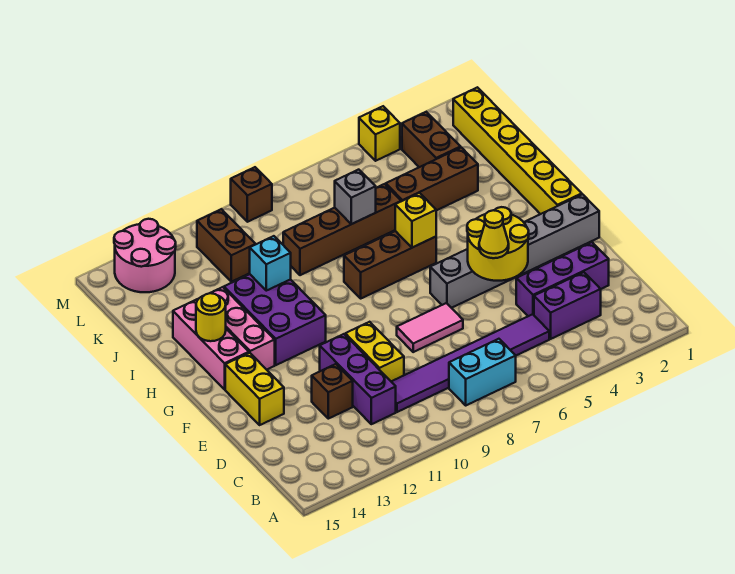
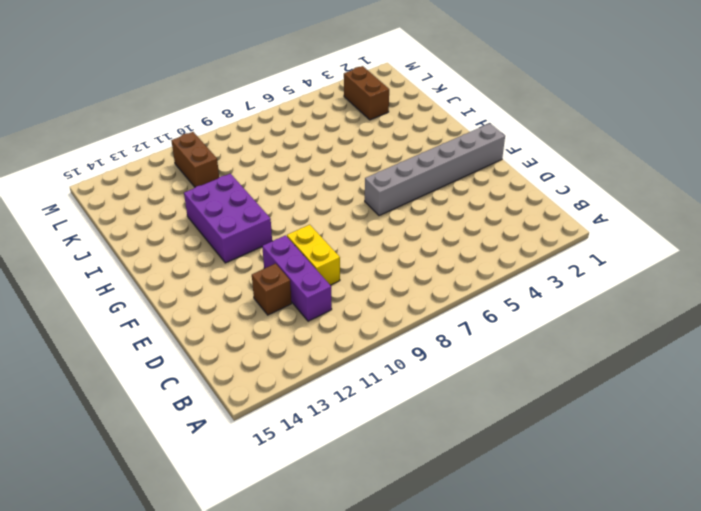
none -> cyan 1x2 brick [449,339,516,405]
none -> purple 1x2 brick [534,272,601,339]
none -> purple 1x6 tile [391,314,549,412]

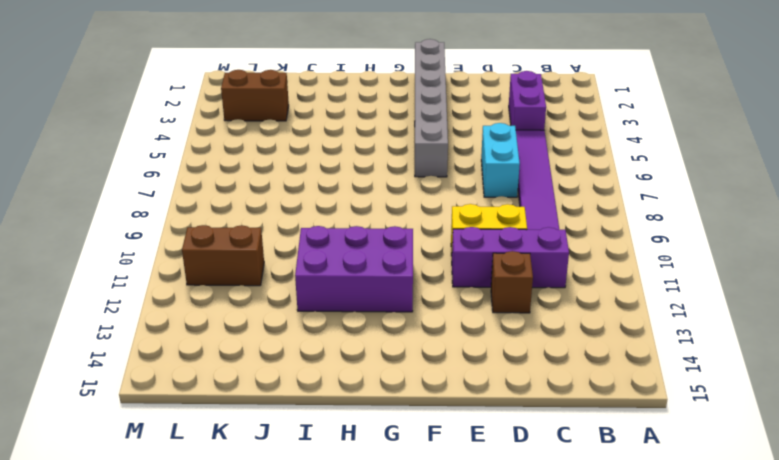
cyan 1x2 brick [481,123,520,197] -> cyan 1x2 brick moved to [449,339,516,405]
none -> purple 1x3 brick [516,242,609,316]
none -> pink 1x2 tile [397,303,463,352]
none -> yellow 1x2 brick [225,353,284,425]

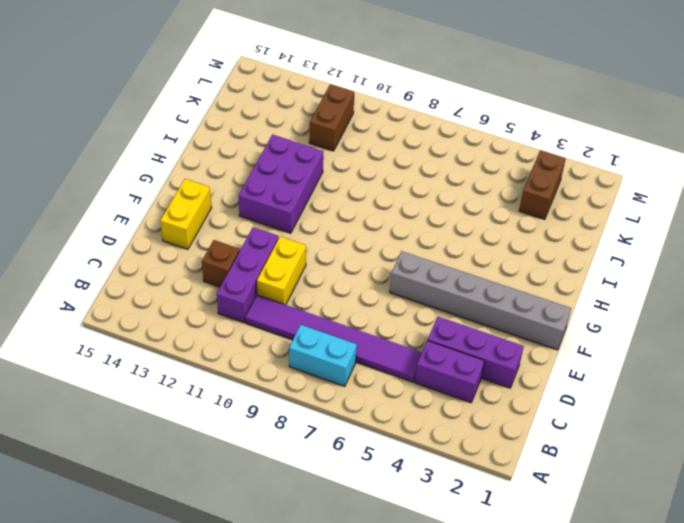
none -> pink 1x2 tile [397,303,463,352]
none -> yellow 1x6 brick [453,87,582,214]
none -> pink 1x3 brick [211,287,275,370]

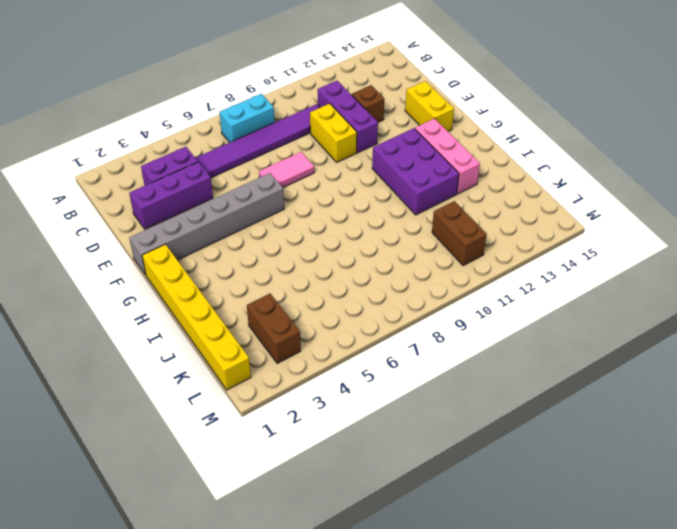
none -> pink 1x3 brick [173,299,249,389]
none -> brown 1x3 brick [344,231,436,298]
none -> brown 1x3 brick [385,147,478,210]

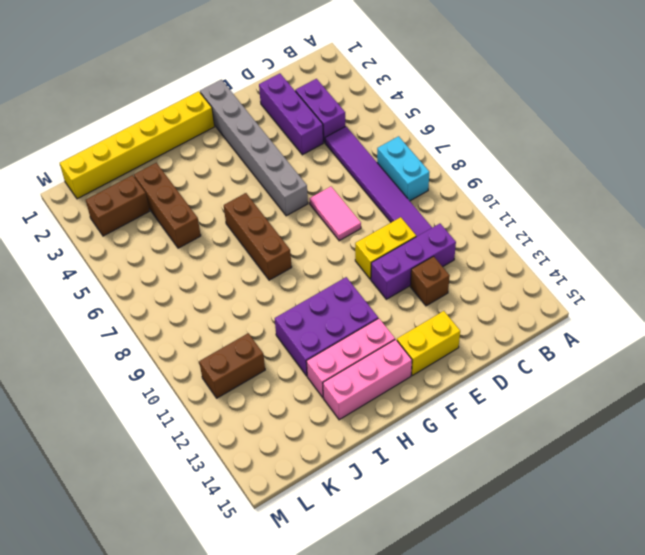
none -> brown 1x4 brick [283,184,401,275]
none -> pink 2x2 round brick [114,219,176,292]
none -> yellow 1x1 brick [359,106,400,161]

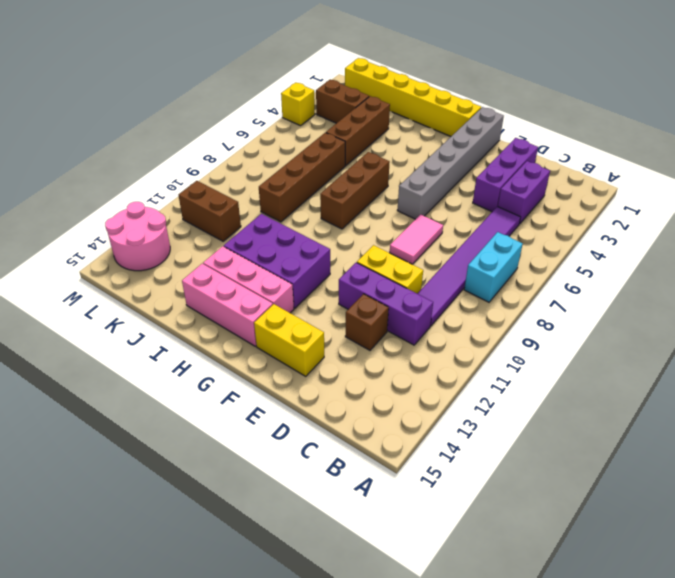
none -> brown 1x1 brick [231,167,272,222]
none -> yellow 2x2 round brick [467,207,529,281]
none -> yellow 1x1 brick [395,193,436,248]

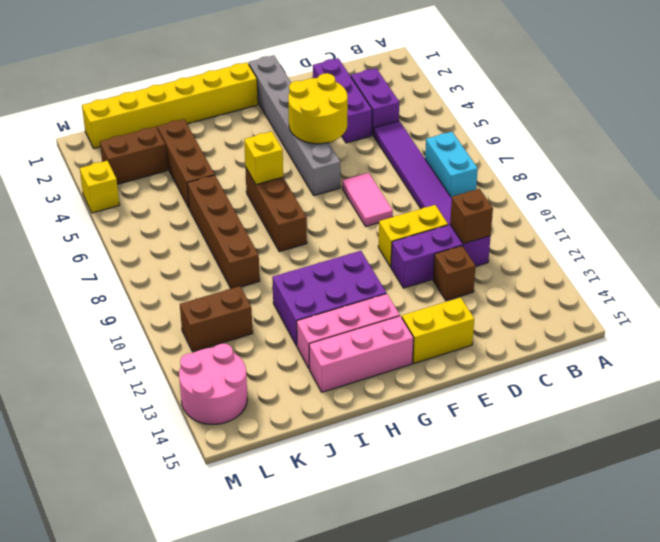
brown 1x1 brick [450,189,493,244] -> brown 1x1 brick moved to [231,167,272,222]
none -> yellow 1x1 round brick [196,293,226,341]
none -> cyan 1x1 brick [250,236,291,291]
none -> grey 1x1 brick [335,170,376,224]

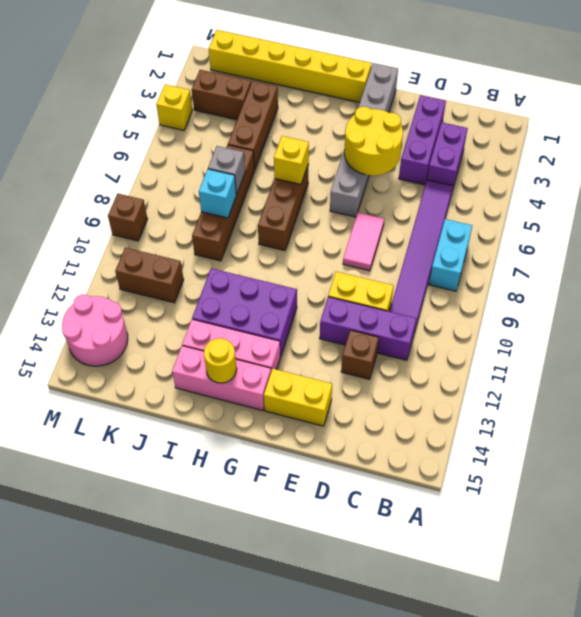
cyan 1x1 brick [199,169,237,218] -> cyan 1x1 brick moved to [250,236,291,291]
none -> yellow 1x1 cone [479,210,509,258]

